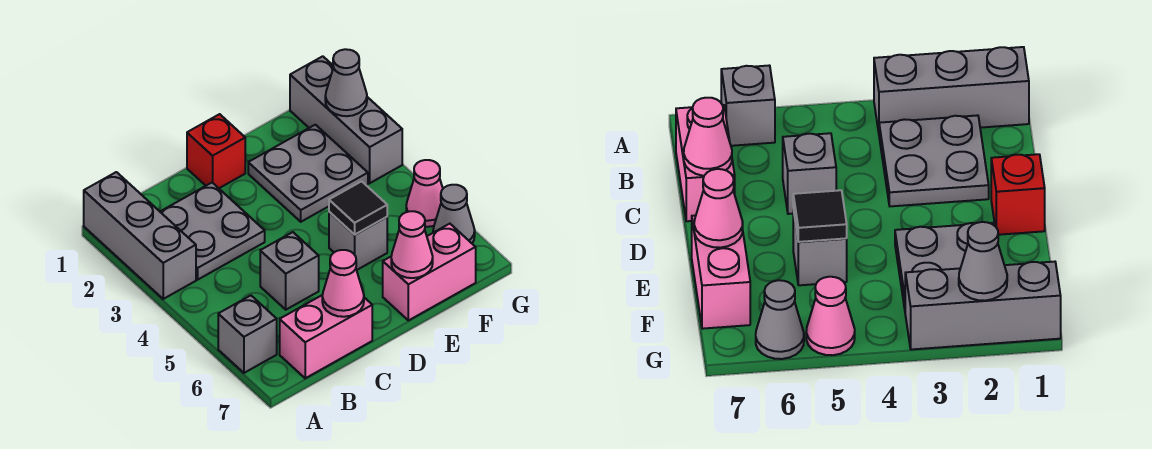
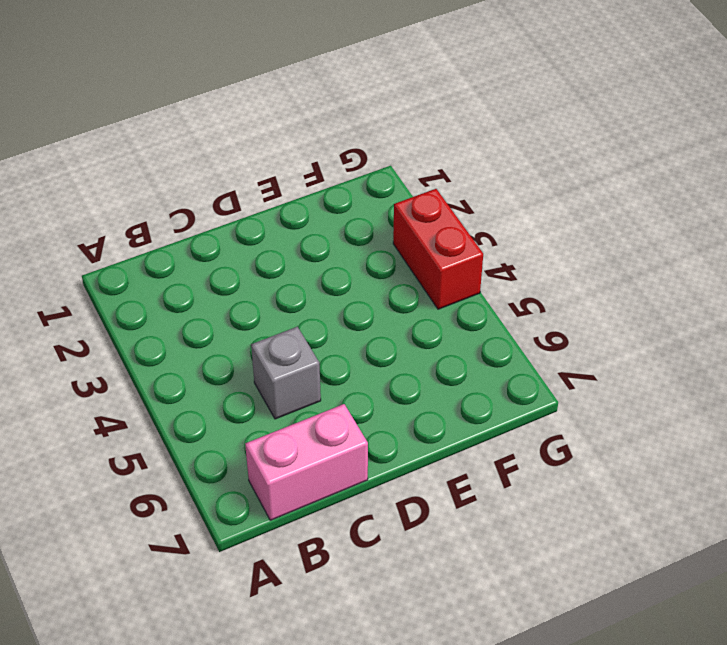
red 1x2 brick [393,189,483,309] -> grey 1x3 brick [290,56,402,183]
none -> grey 1x3 brick [84,172,196,299]
none -> grey 1x1 brick [218,295,277,373]
none -> grey 2x2 plate [160,183,265,280]

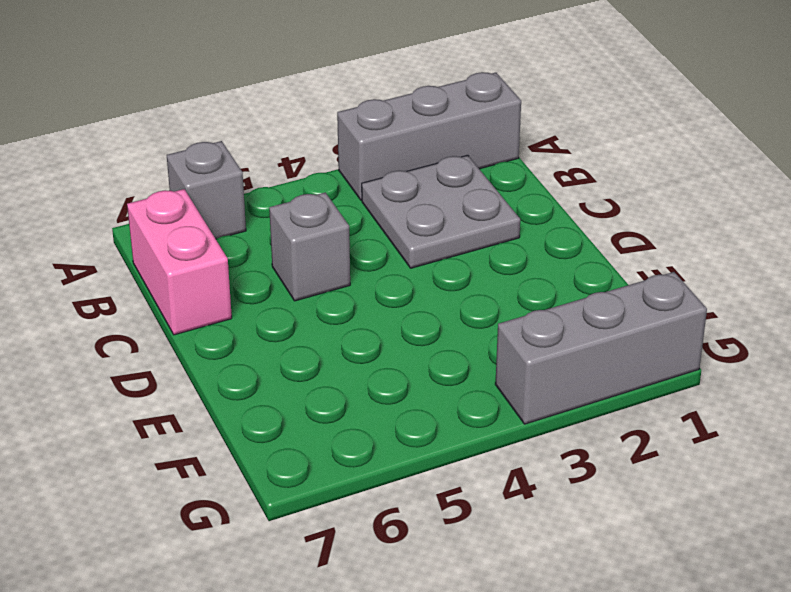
none -> red 1x1 brick [187,114,245,188]
none -> grey 2x2 plate [248,125,368,222]
none -> grey 1x1 brick [329,212,387,270]

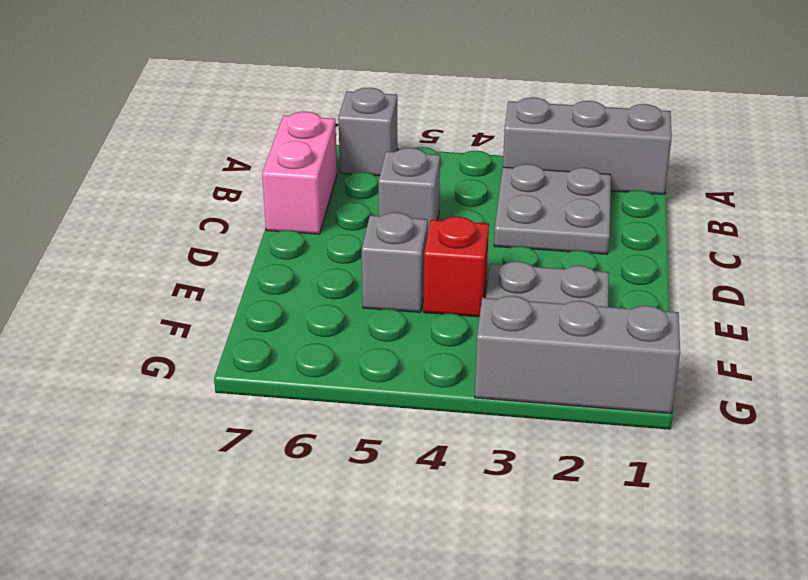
red 1x1 brick [424,217,489,317] -> red 1x1 brick moved to [187,114,245,188]
none -> pink 1x2 brick [383,224,476,320]
none -> pink 1x1 cone [406,160,443,227]
none -> grey 1x1 cone [433,185,475,243]

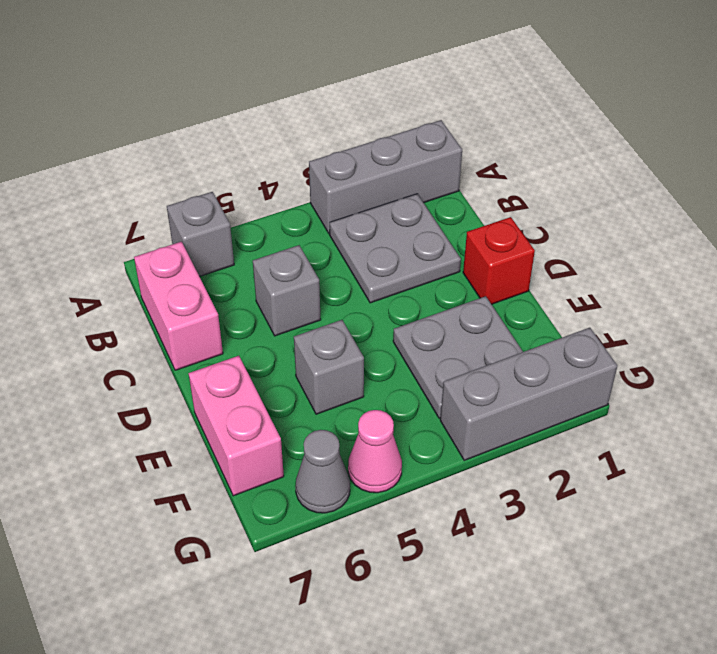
none -> pink 1x1 cone [322,250,364,317]
none -> black 1x1 tile [329,181,387,235]
none -> pink 1x1 cone [391,211,433,278]

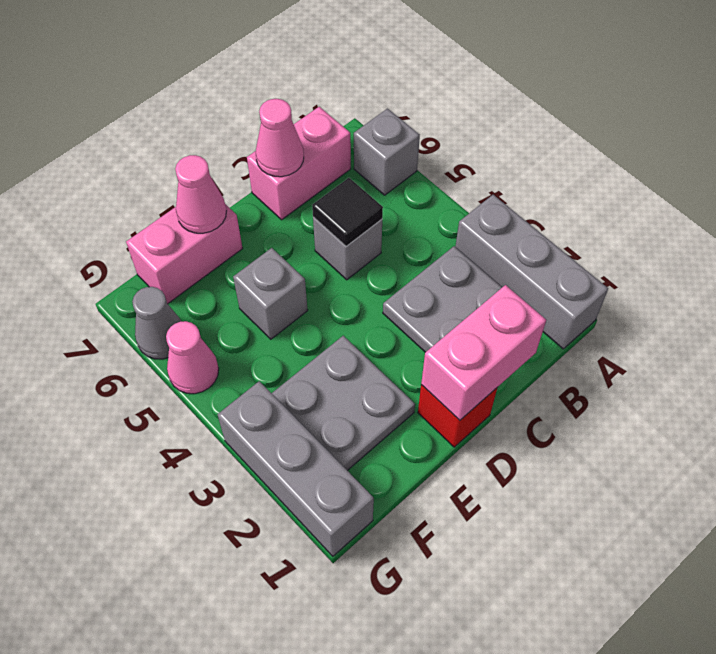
pink 1x2 brick [421,285,546,421] -> none
black 1x1 tile [312,178,383,246] -> black 1x1 tile moved to [329,181,387,235]
none -> grey 1x1 cone [325,49,367,116]

